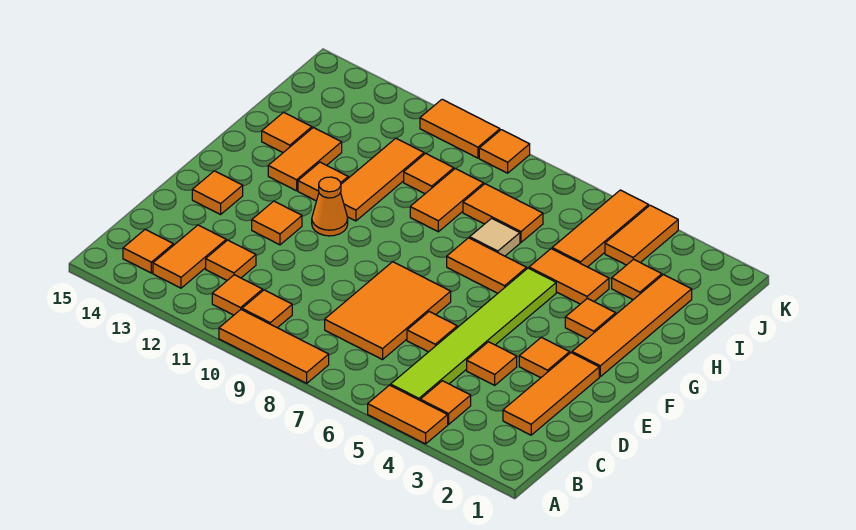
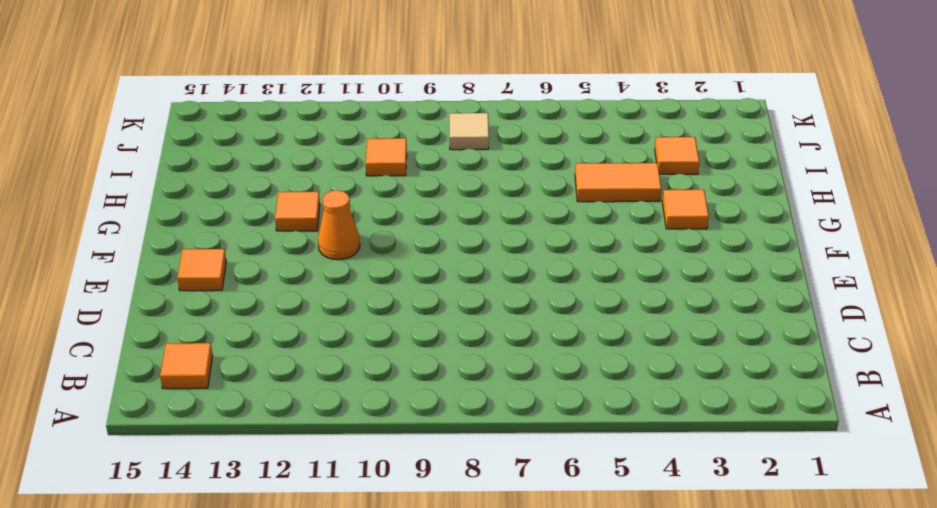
tan 1x1 tile [450,113,489,150] -> tan 1x1 tile moved to [470,218,520,256]
none -> orange 1x2 tile [368,385,448,444]
none -> orange 1x3 tile [219,310,329,383]
none -> orange 1x1 tile [420,381,471,424]
none -> lime 1x6 tile [391,268,556,400]

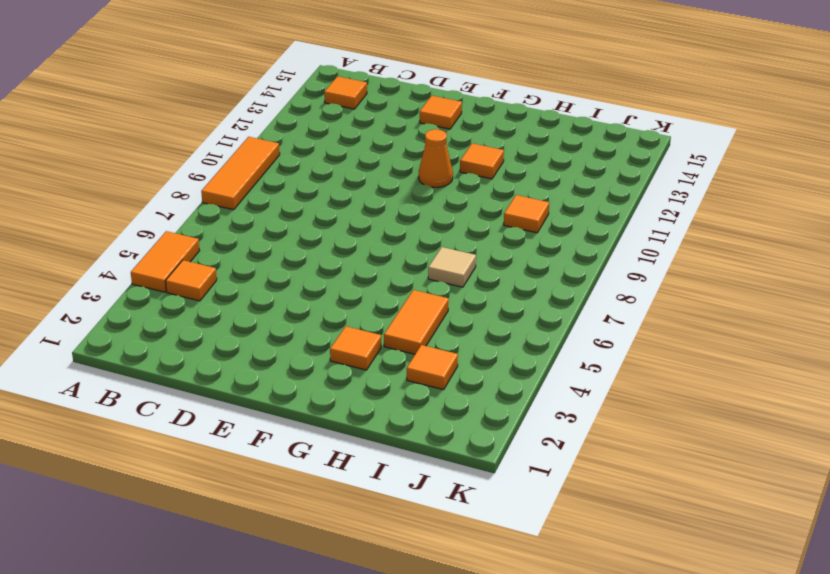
none -> lime 1x6 tile [391,268,556,400]
none -> orange 1x1 tile [242,290,292,328]
none -> orange 1x1 tile [212,275,263,315]
none -> orange 1x2 tile [153,225,226,288]

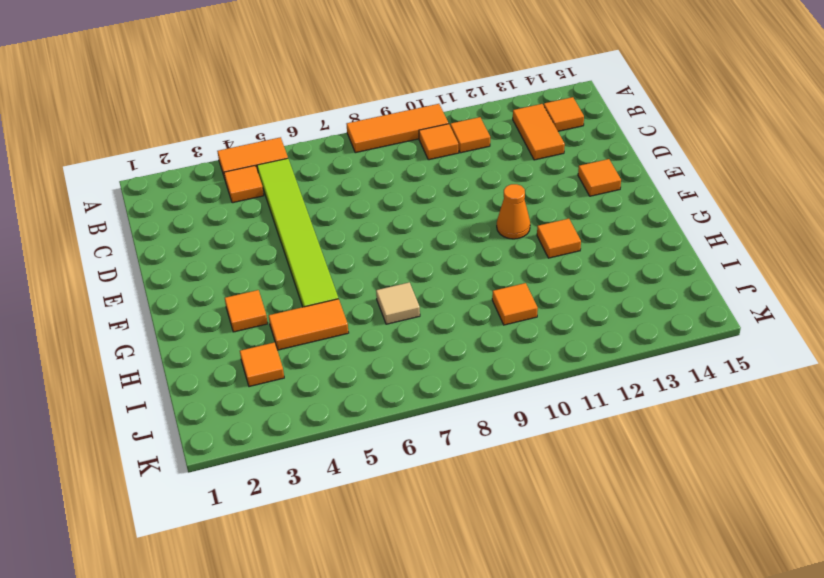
none -> orange 1x3 tile [503,353,599,435]
none -> orange 2x3 tile [325,262,451,360]
none -> orange 1x1 tile [206,240,256,280]
none -> orange 1x1 tile [467,342,517,385]

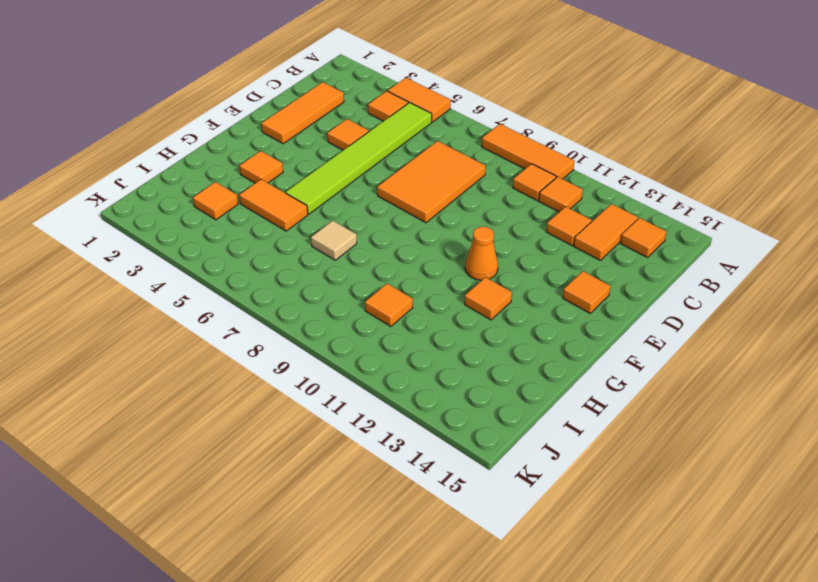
none -> orange 1x1 tile [407,312,457,352]
none -> orange 1x1 tile [519,337,570,378]
none -> orange 1x1 tile [252,201,302,245]
none -> orange 1x4 tile [572,275,692,377]

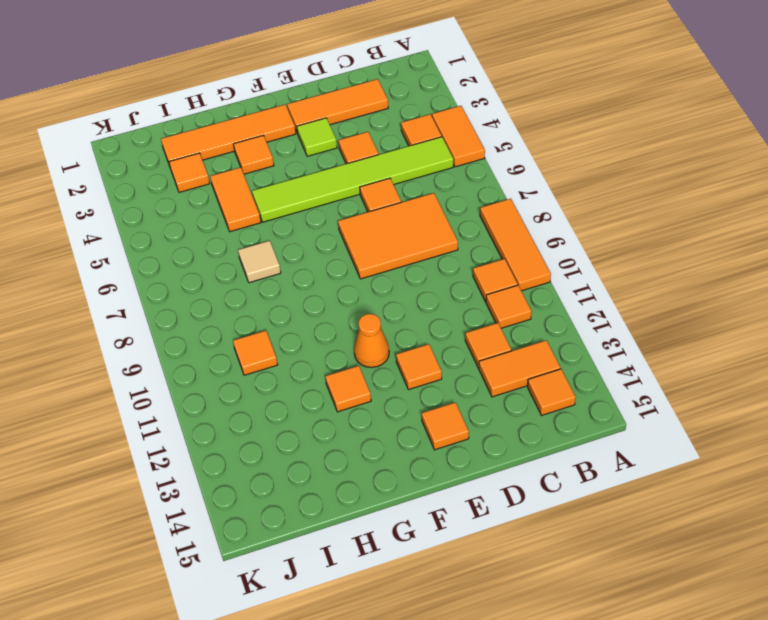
lime 1x1 tile [297,118,337,156] -> orange 1x1 tile [519,337,570,378]
none -> orange 1x2 tile [447,238,527,293]
none -> orange 1x3 tile [341,138,424,221]
none -> orange 1x2 tile [268,128,342,191]
none -> orange 1x2 tile [410,168,484,232]

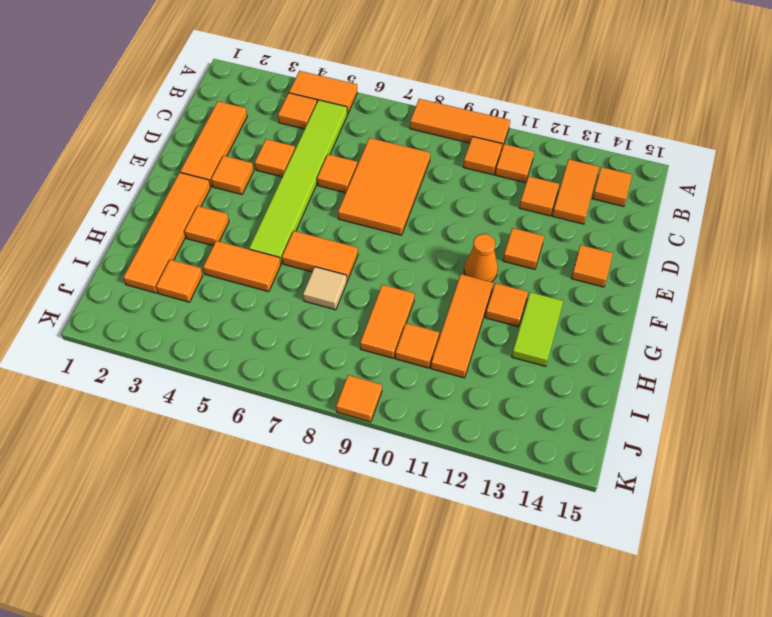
lime 1x2 tile [512,292,563,366] -> orange 1x2 tile [268,128,342,191]
none -> orange 1x1 tile [262,112,312,153]
none -> orange 1x3 tile [552,190,649,267]
none -> orange 1x2 tile [463,184,543,242]
none -> orange 1x2 tile [605,205,678,265]

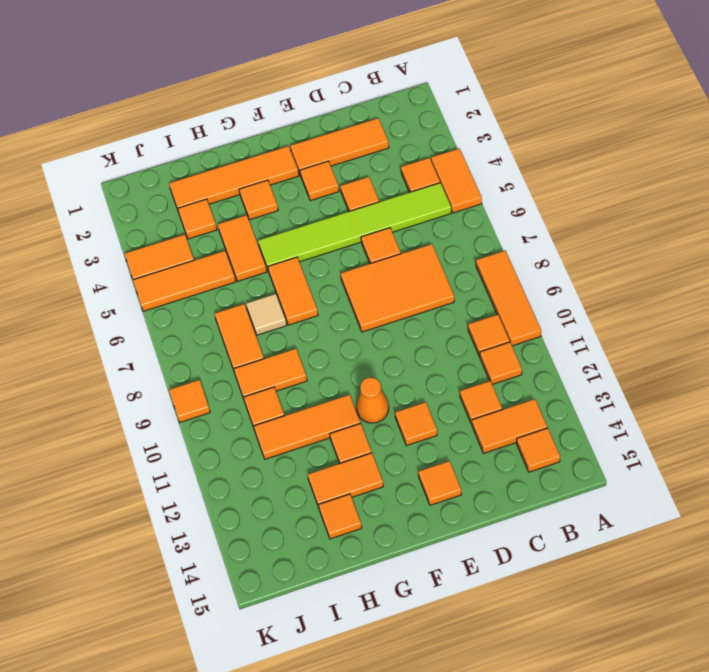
none -> orange 1x2 tile [420,99,500,158]

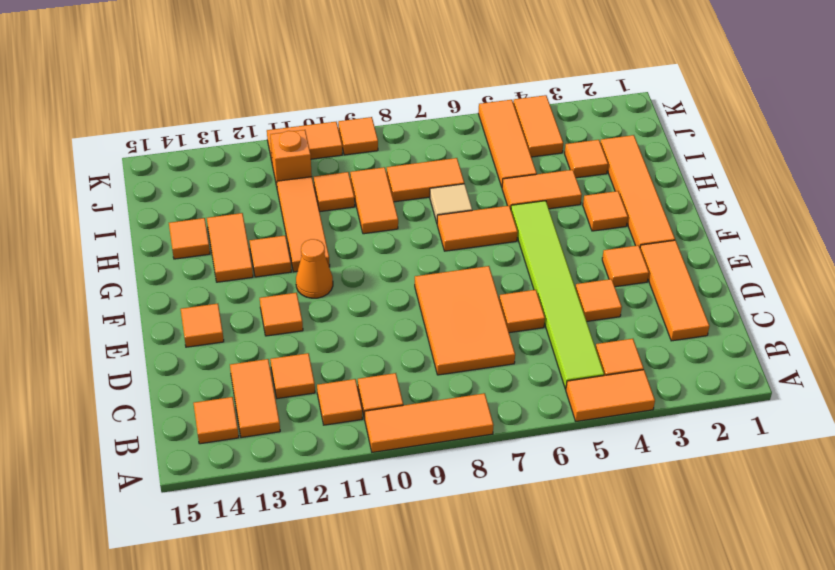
orange 1x1 brick [270,130,312,186] -> none

